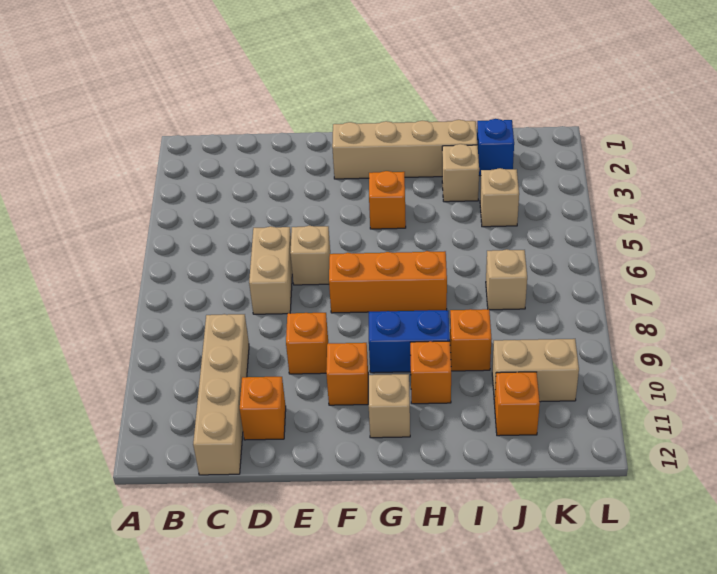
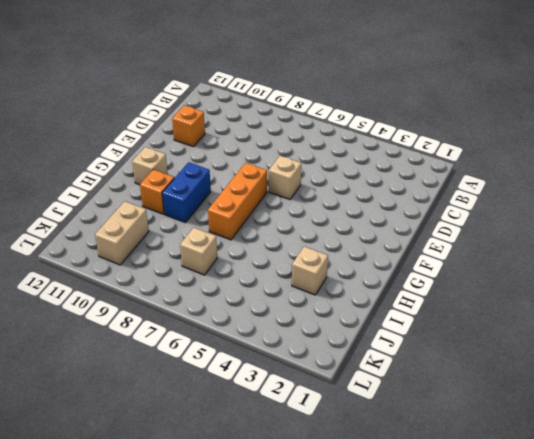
none -> tan 1x4 brick [193,314,249,475]
none -> tan 1x2 brick [249,226,292,314]
none -> orange 1x1 brick [286,313,328,374]

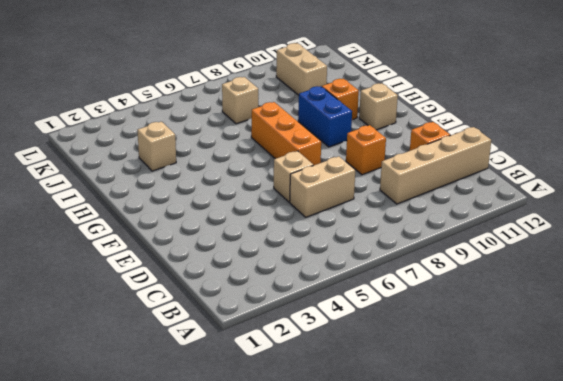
none -> tan 1x4 brick [332,120,477,179]
none -> orange 1x1 brick [326,343,368,405]
none -> orange 1x1 brick [369,171,406,229]

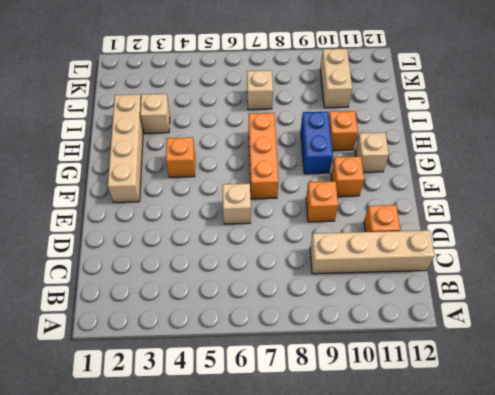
none -> tan 1x2 brick [249,226,292,314]
none -> orange 1x1 brick [450,309,492,371]
none -> blue 1x1 brick [477,119,514,176]

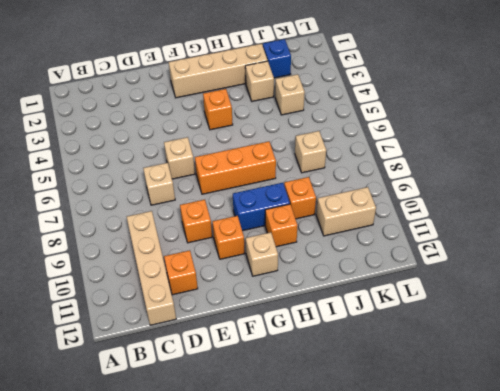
tan 1x1 brick [143,163,175,205] -> tan 1x2 brick [249,226,292,314]
none -> orange 1x1 brick [494,372,540,436]

